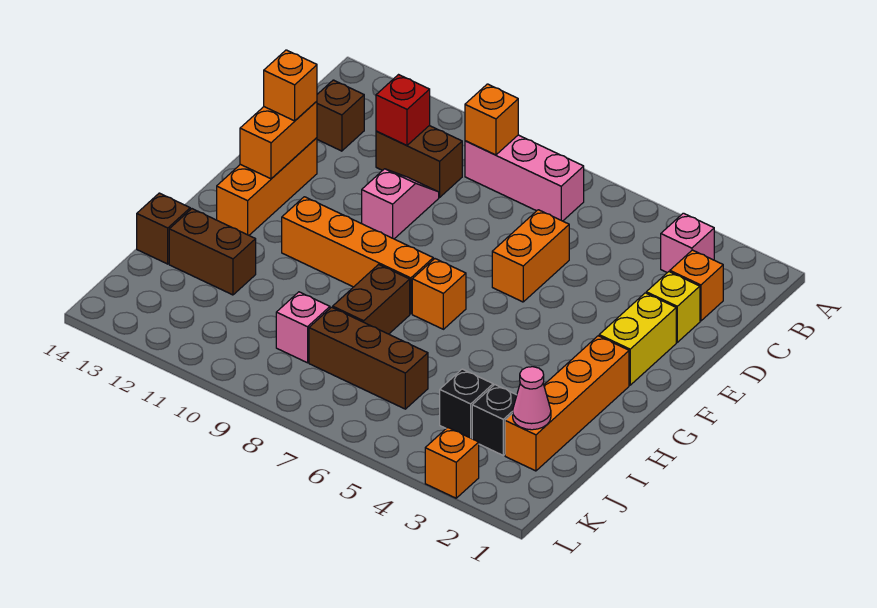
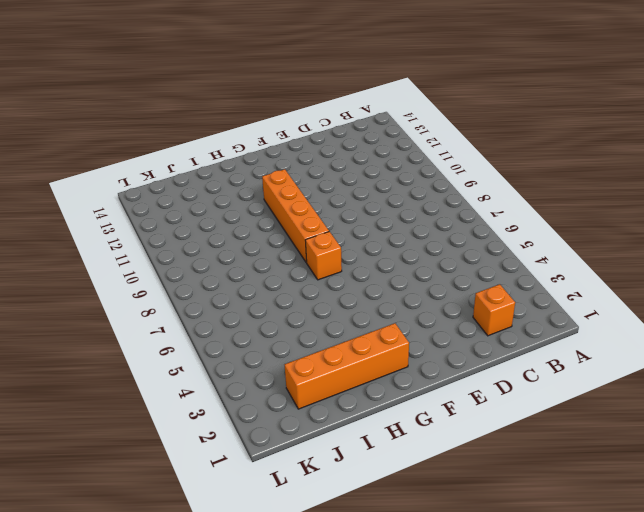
none -> pink 1x1 brick [661,213,714,273]
none -> pink 1x3 brick [465,135,584,221]
none -> brown 1x2 brick [376,126,462,197]

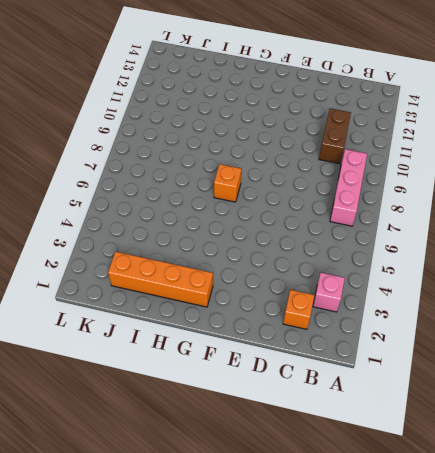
none -> brown 1x1 brick [317,80,364,151]
none -> yellow 1x1 brick [646,272,700,342]
none -> orange 1x2 brick [492,210,569,302]

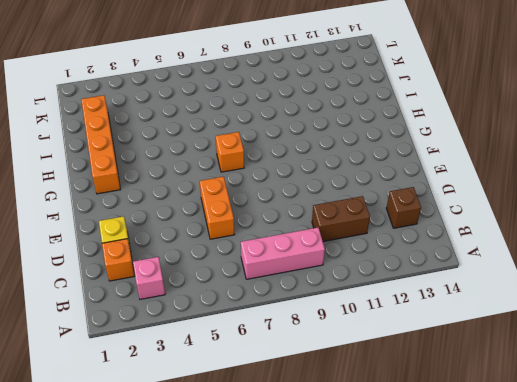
none -> pink 1x2 slope [362,169,439,239]
none -> yellow 1x2 brick [599,293,676,385]
none -> orange 1x3 brick [217,138,317,235]

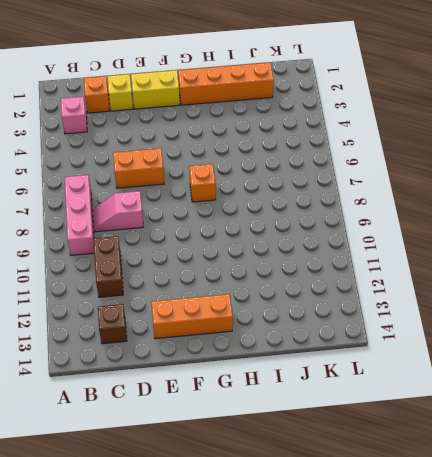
pink 1x2 slope [93,191,143,232] -> pink 1x2 slope moved to [362,169,439,239]
none -> orange 1x4 brick [282,197,433,314]
none -> brown 1x2 brick [333,264,410,334]
none -> brown 1x2 brick [169,209,256,295]

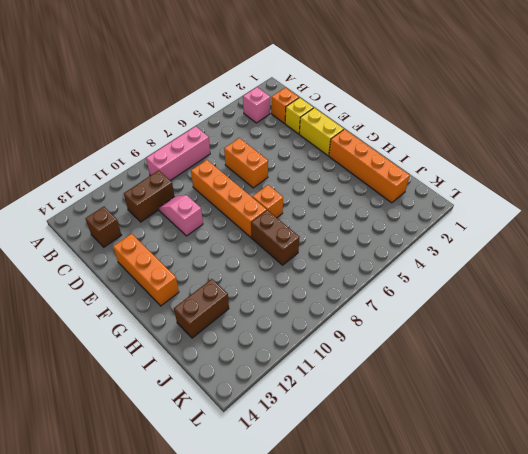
orange 1x4 brick [191,160,267,237] -> orange 1x4 brick turned to [282,197,433,314]
none -> brown 1x1 brick [137,193,190,264]
none -> black 1x1 brick [472,385,517,455]
none -> black 1x1 brick [440,369,493,439]

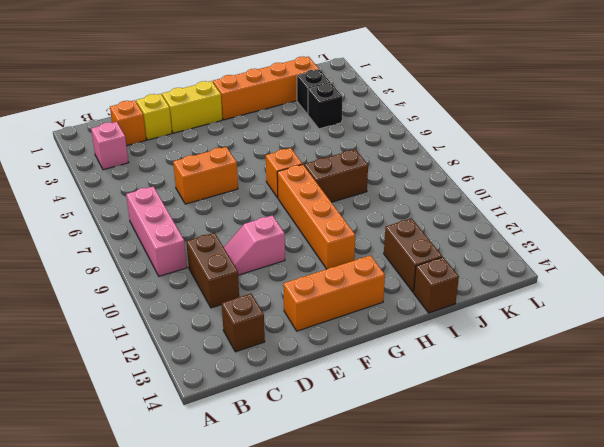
none -> brown 1x3 brick [309,307,428,409]
none -> pink 1x1 brick [276,292,330,363]
none -> orange 1x1 brick [425,427,479,498]

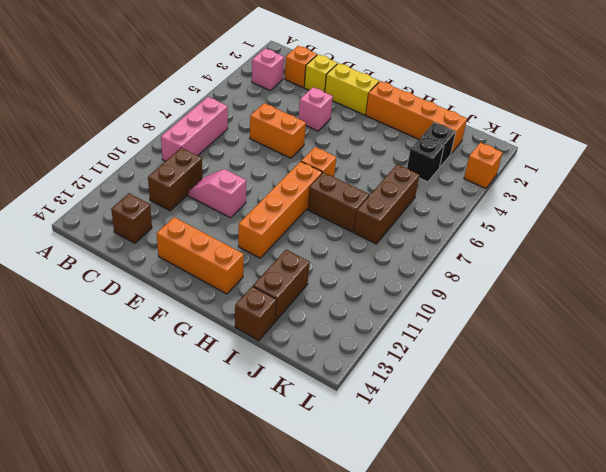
pink 1x1 brick [299,87,333,131] -> pink 1x1 brick moved to [276,292,330,363]
none -> orange 1x1 brick [465,84,518,155]
none -> red 1x1 brick [376,75,430,145]
none -> orange 1x2 brick [240,101,317,179]

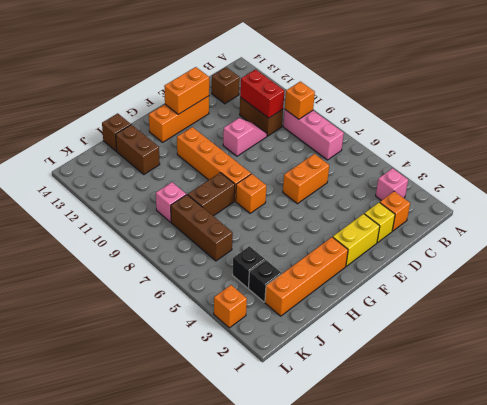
red 1x2 brick [240,69,284,118] -> red 1x1 brick [376,75,430,145]
none -> pink 1x1 cone [513,367,551,430]
none -> orange 1x1 brick [264,50,317,121]

